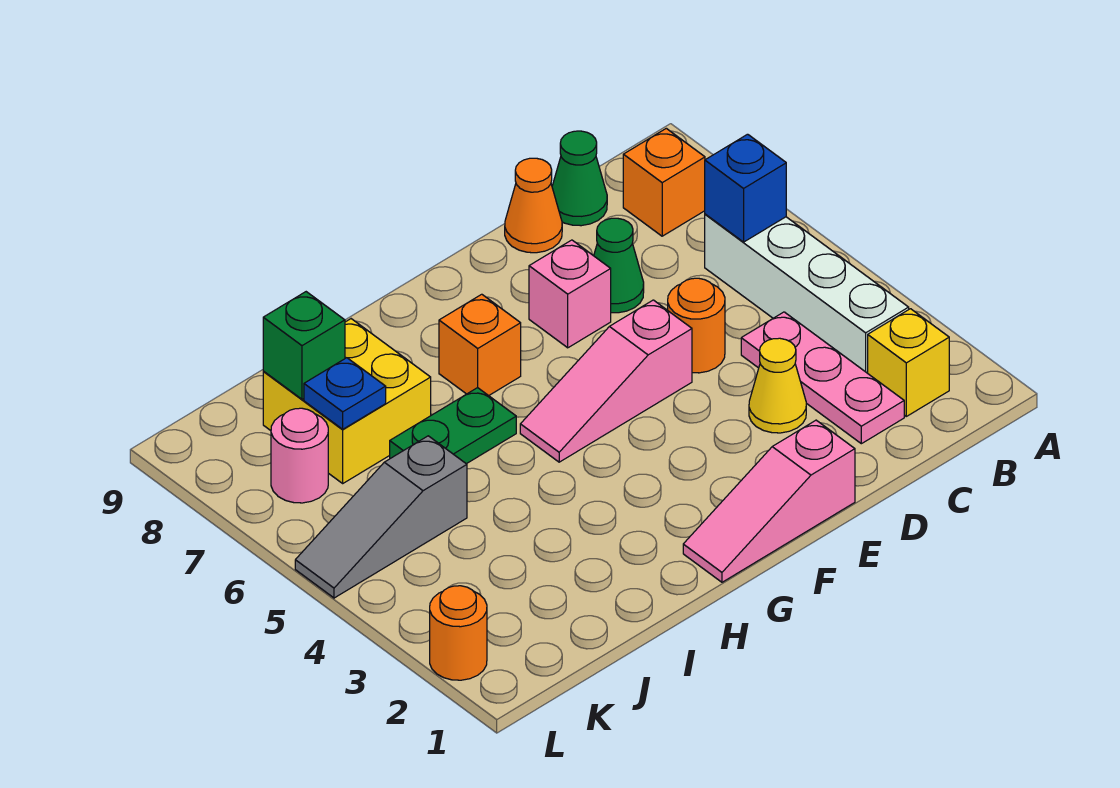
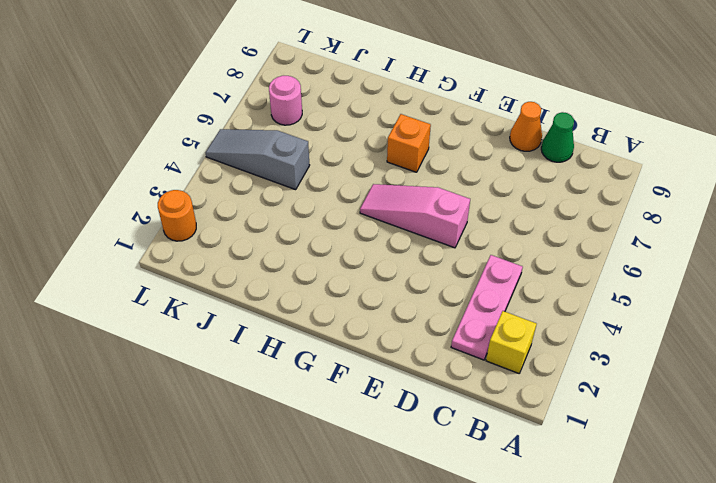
none -> white 1x4 brick [705,214,909,373]
none -> orange 1x1 brick [623,128,705,236]
none -> yellow 1x1 cone [749,338,806,433]

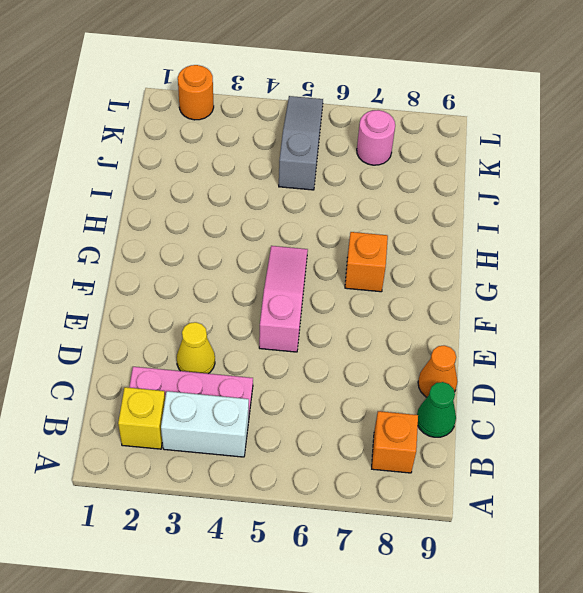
white 1x2 brick [161,391,249,457] -> white 1x4 brick [705,214,909,373]
none -> orange 1x1 round brick [668,278,725,373]
none -> green 1x1 cone [594,218,644,313]
none -> pink 1x3 slope [683,420,855,582]

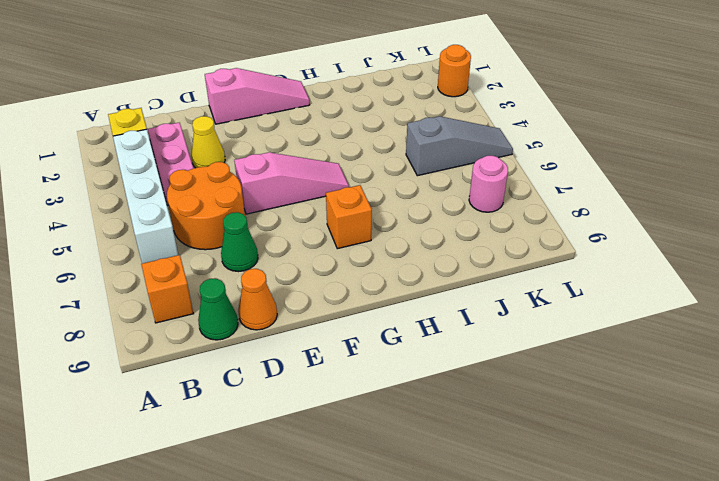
orange 2x2 round brick [167,162,245,250] -> orange 1x1 round brick [668,278,725,373]
none -> pink 1x1 brick [529,240,611,348]
none -> green 1x2 plate [390,388,516,464]
none -> yellow 2x2 brick [263,319,431,483]

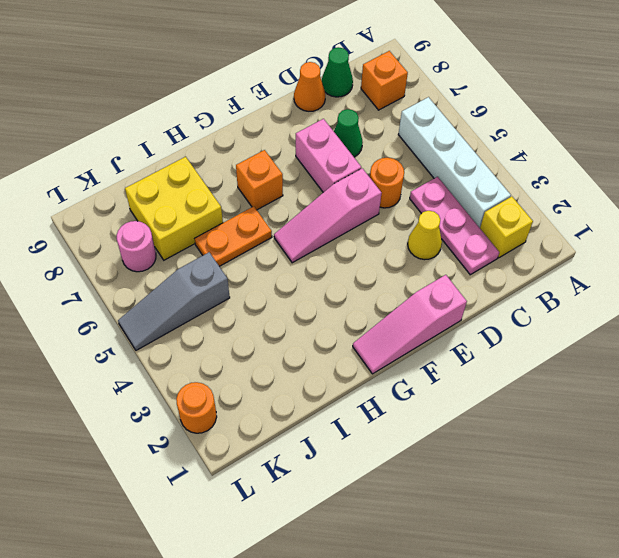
pink 1x2 brick [296,119,361,192] -> pink 1x1 brick [529,240,611,348]
orange 1x2 plate [195,206,272,266] -> green 1x2 plate [390,388,516,464]
none -> blue 1x1 brick [705,134,786,242]
none -> blue 1x1 plate [304,358,386,429]
none -> green 1x1 brick [263,292,345,399]

